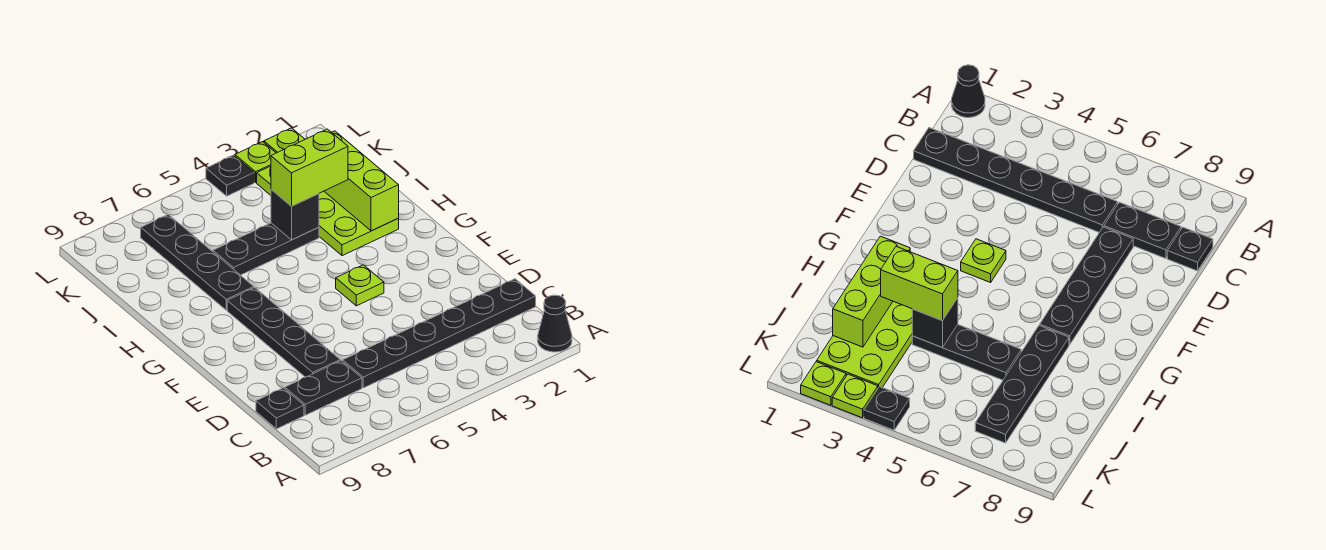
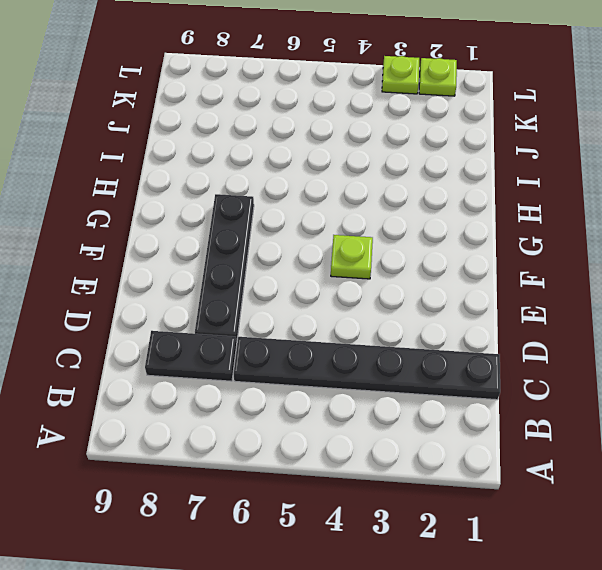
none -> black 1x1 cone [538,295,572,352]
none -> black 1x1 plate [256,388,304,429]
none -> lime 2x4 plate [257,166,399,256]

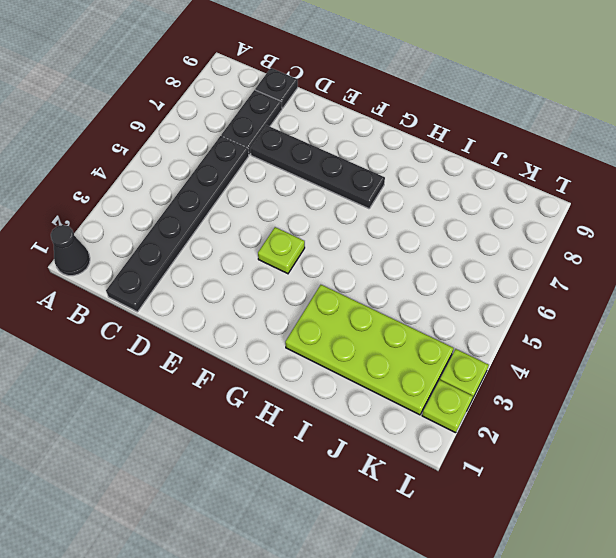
none -> black 1x4 plate [141,214,254,310]
none -> black 1x3 plate [213,223,319,275]
none -> black 1x1 plate [206,155,254,196]

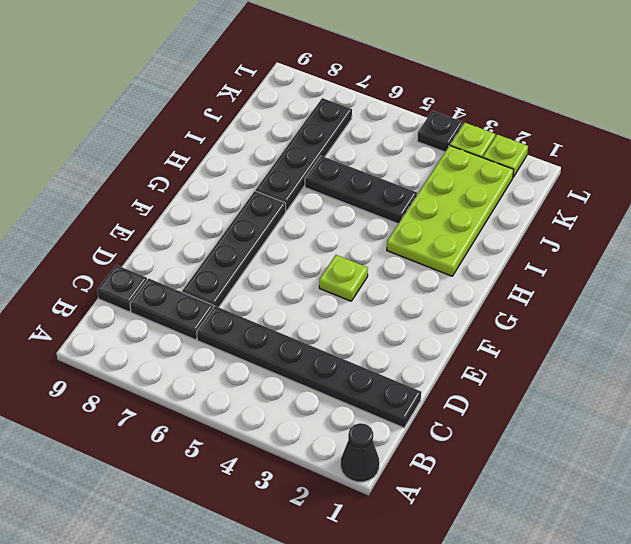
none -> lime 1x3 brick [324,131,399,231]
none -> black 1x1 brick [271,190,319,240]
none -> lime 1x2 brick [271,129,348,206]

